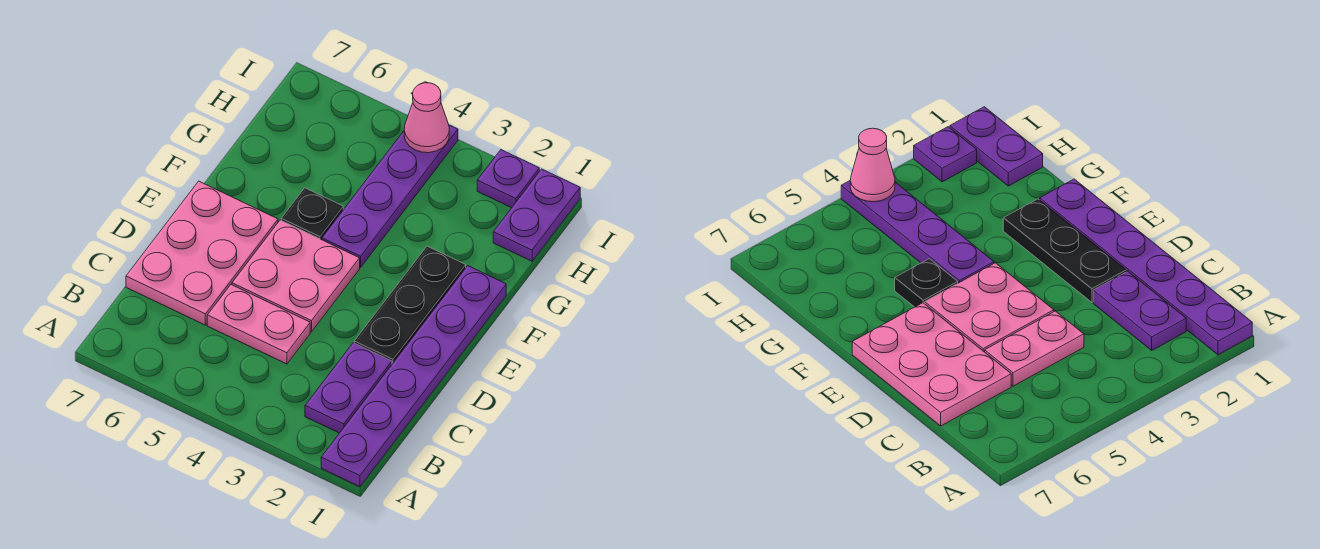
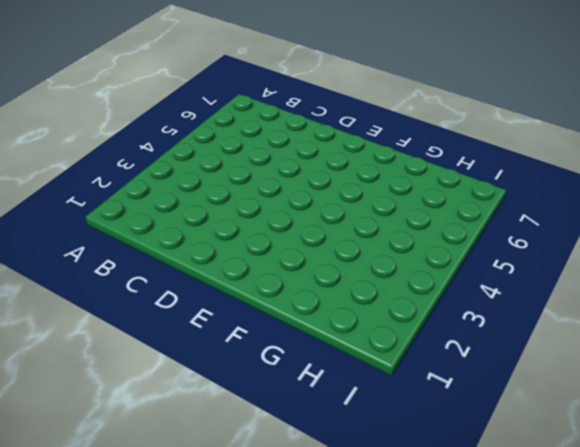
none -> purple 1x6 plate [321,266,506,487]
none -> purple 1x2 plate [305,343,392,433]

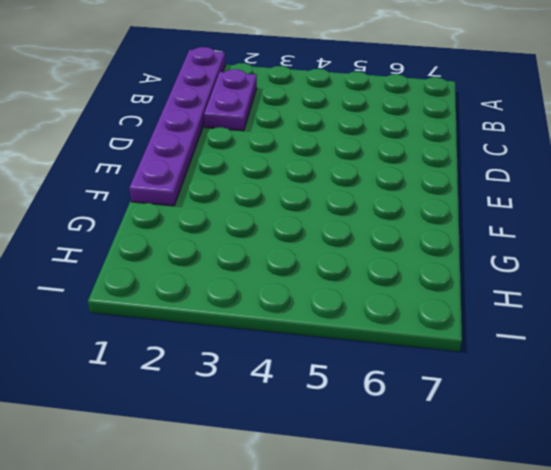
none -> pink 1x2 plate [207,285,310,364]
none -> pink 2x3 plate [126,181,278,325]

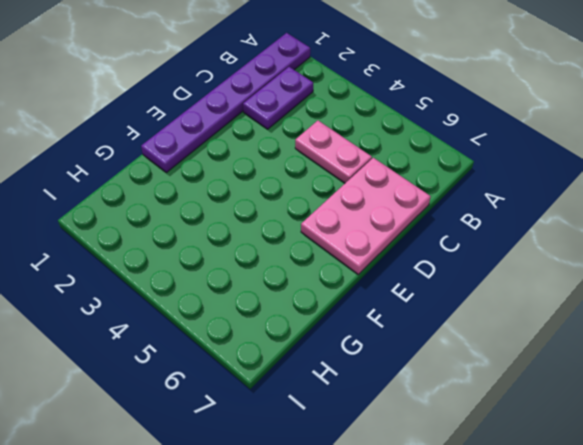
none -> black 1x3 plate [354,246,466,364]
none -> pink 2x2 plate [232,220,360,332]

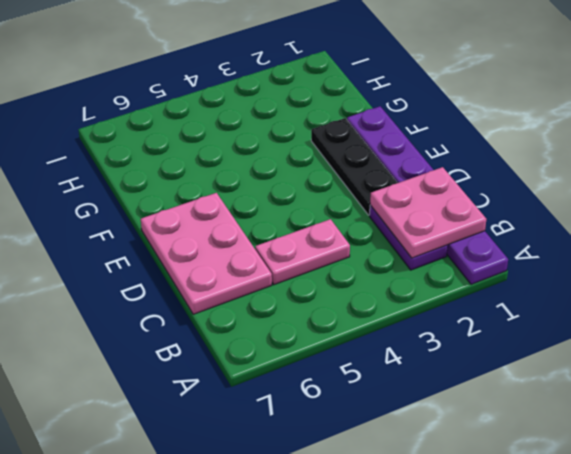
pink 2x2 plate [370,167,486,258] -> pink 2x2 plate moved to [232,220,360,332]
none -> purple 1x4 plate [322,125,458,267]
none -> black 1x1 plate [281,188,343,240]

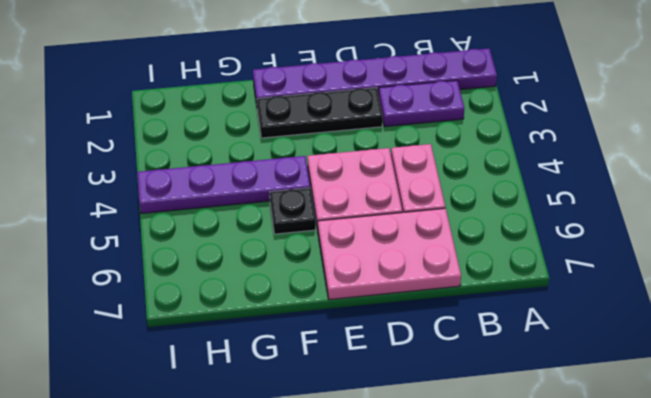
none -> purple 1x2 plate [493,169,580,261]
none -> purple 1x1 plate [477,150,539,208]

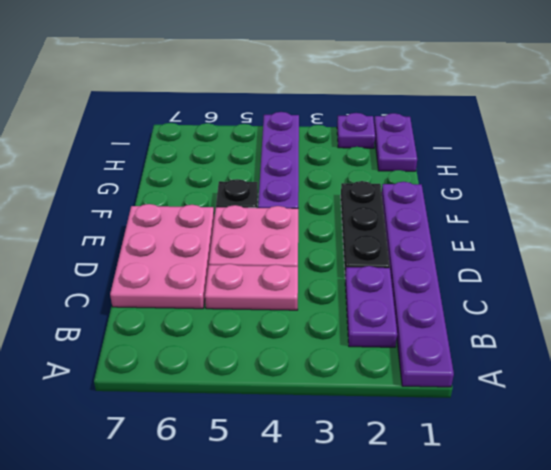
none -> pink 1x1 cone [404,83,449,153]

